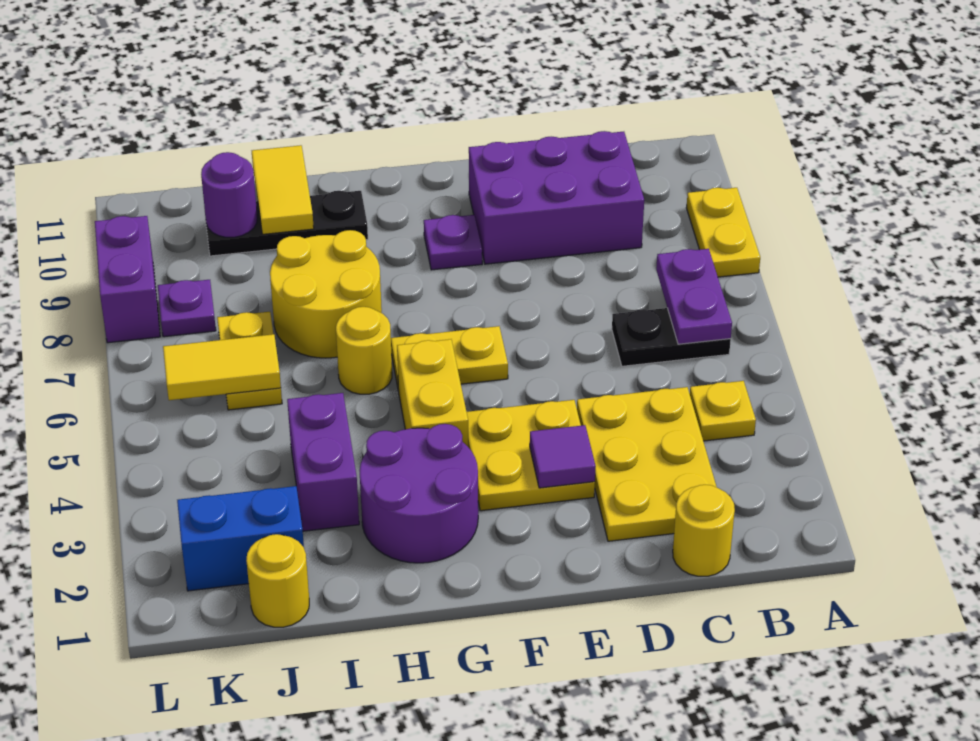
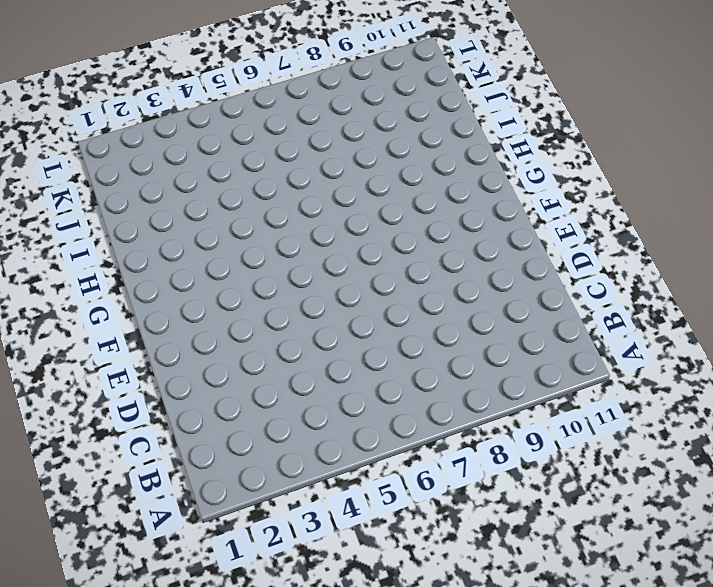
none -> yellow 1x2 plate [686,188,760,277]
none -> yellow 1x1 plate [690,381,756,441]
none -> black 1x2 plate [612,308,731,366]

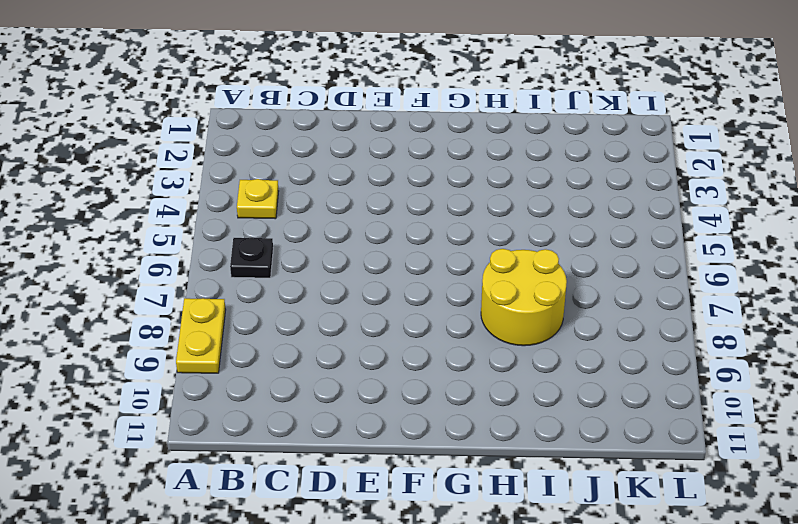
black 1x1 plate [230,237,273,278] -> black 1x2 plate [612,308,731,366]
none -> yellow 1x1 round brick [673,485,735,576]
none -> yellow 2x3 plate [577,387,717,541]
none -> purple 2x3 brick [469,131,644,264]

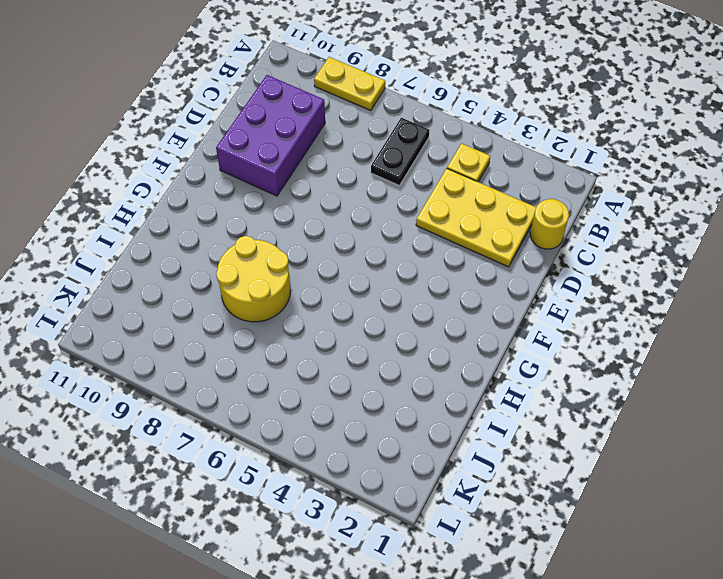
none -> yellow 2x2 plate [467,400,595,511]
none -> yellow 1x2 plate [391,326,508,391]
none -> purple 1x1 plate [424,215,482,270]

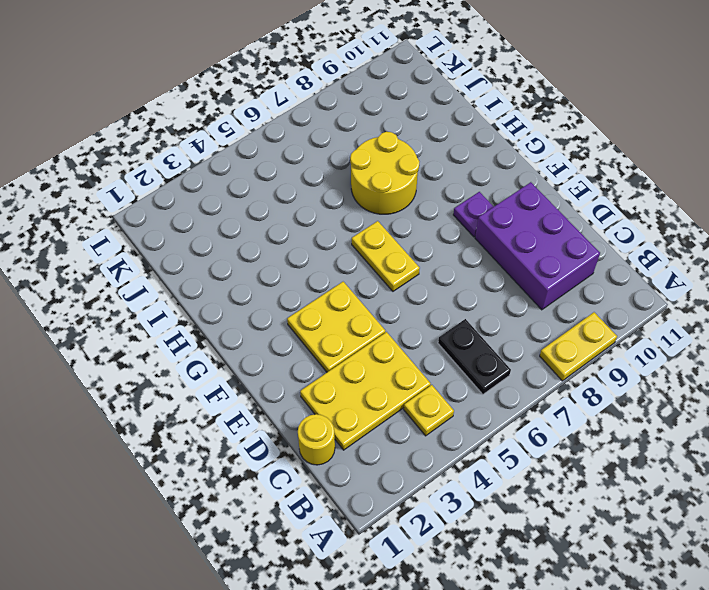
none -> purple 2x2 round brick [360,424,478,563]
none -> yellow 1x2 brick [397,339,468,446]
none -> yellow 1x1 round brick [336,307,392,394]

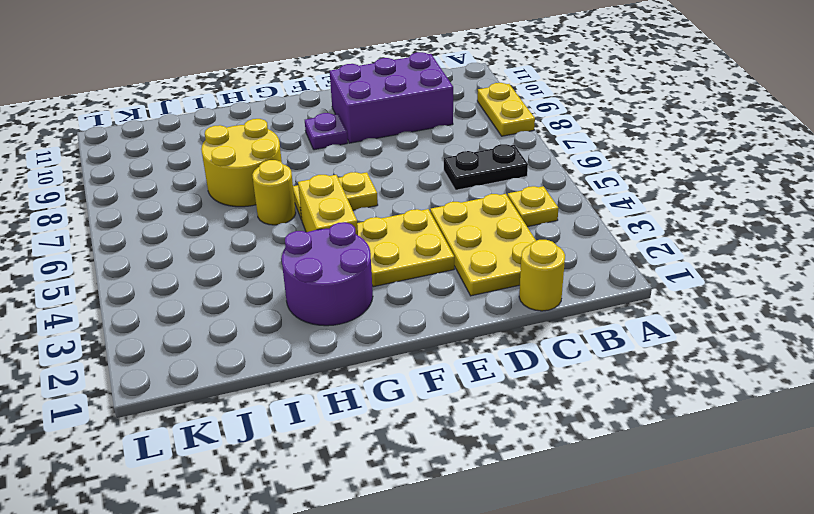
none -> black 1x3 plate [204,191,368,256]
none -> purple 1x2 brick [287,393,359,531]
none -> yellow 1x1 round brick [246,534,309,627]

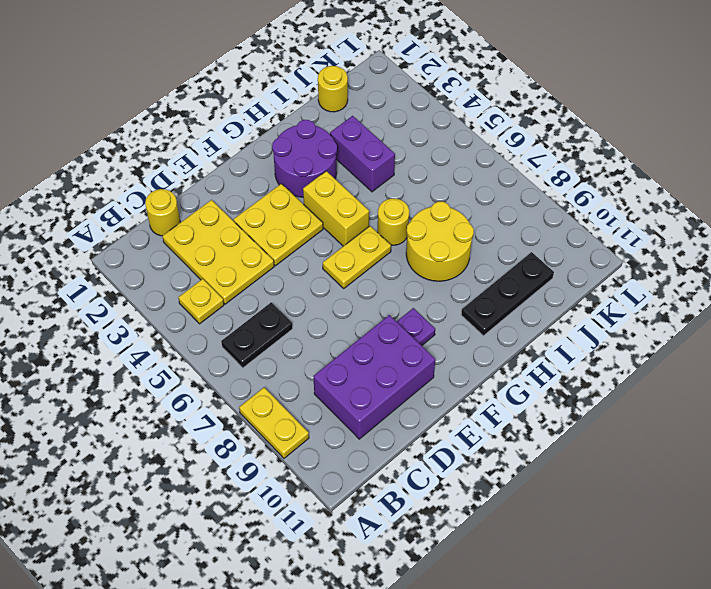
none -> blue 1x2 brick [177,486,304,591]
none -> yellow 1x2 plate [217,312,282,410]
none -> purple 1x1 plate [158,280,216,337]

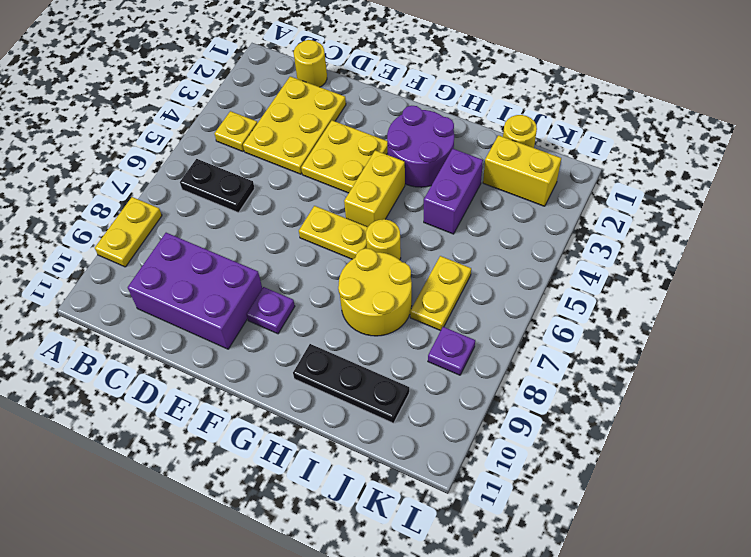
yellow 1x2 brick [483,135,561,206] -> blue 1x2 brick [177,486,304,591]
none -> purple 1x2 brick [95,216,160,343]
none -> purple 1x2 plate [656,249,732,344]
none -> purple 1x1 tile [530,425,596,488]

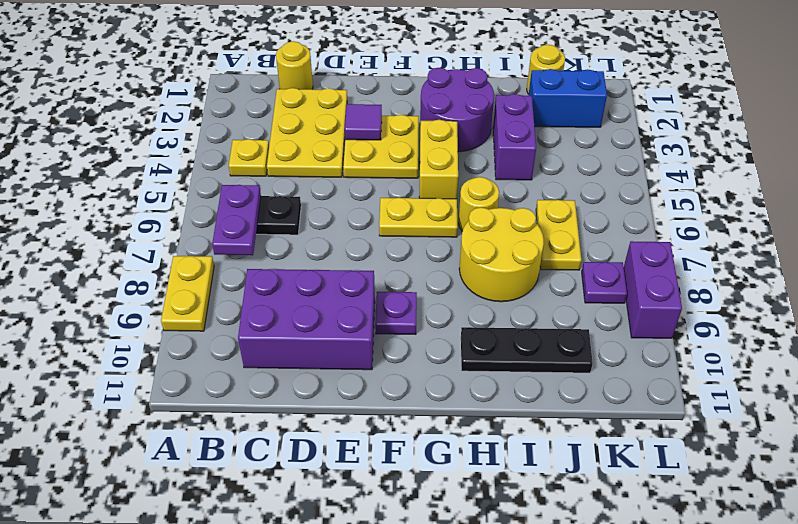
none -> yellow 1x2 tile [252,145,314,234]
none -> yellow 1x2 tile [163,334,281,400]
none -> purple 1x1 round brick [201,152,257,237]

